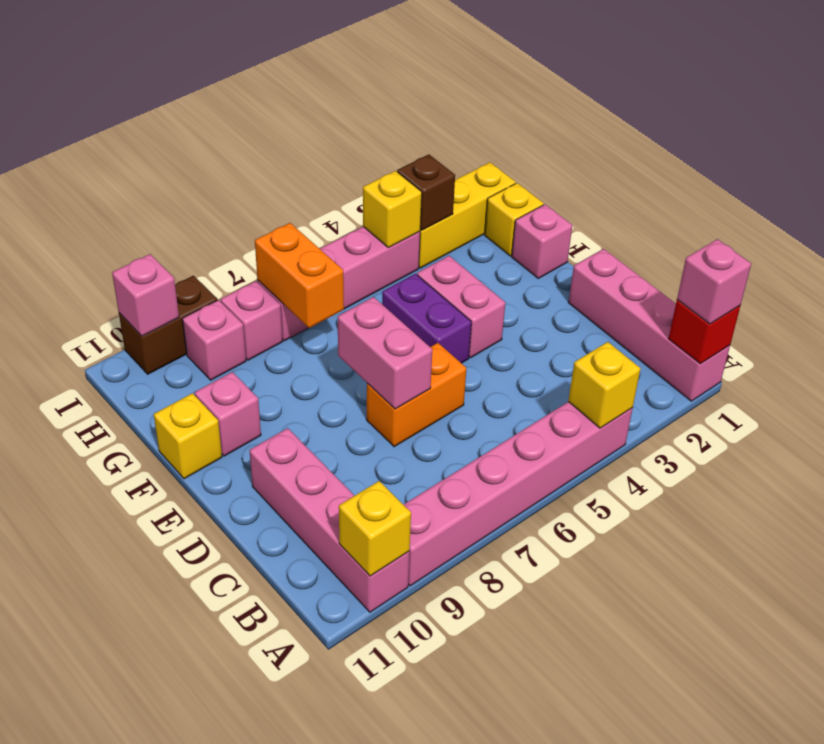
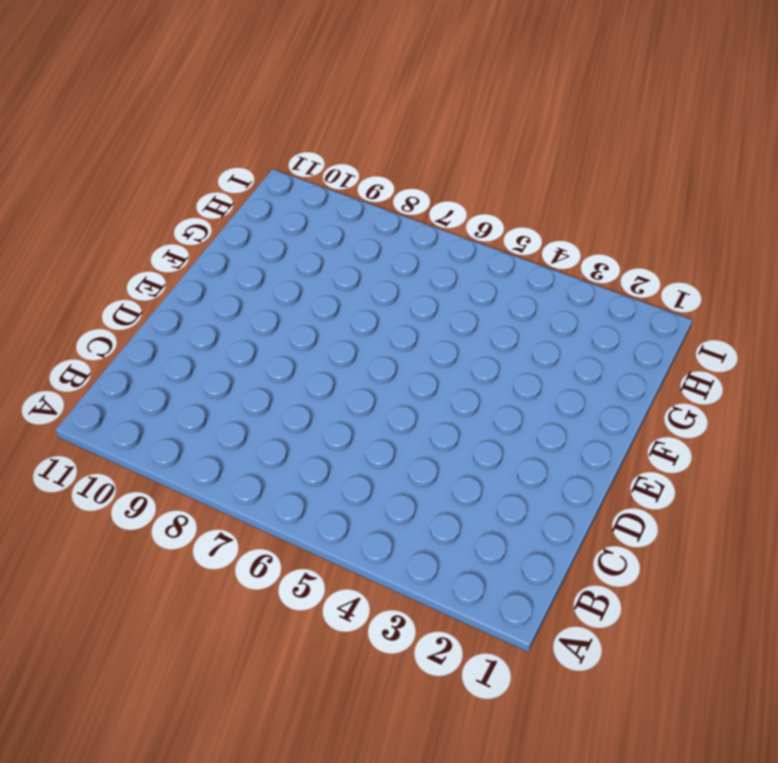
none -> pink 1x4 brick [569,249,730,401]
none -> pink 1x6 brick [403,402,633,586]
none -> pink 1x4 brick [249,428,409,612]

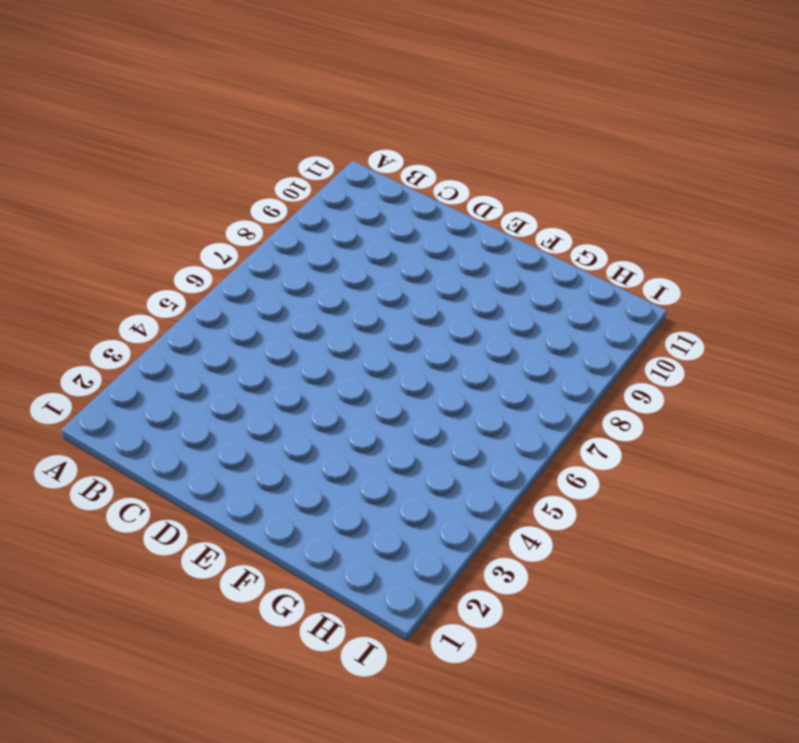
none -> pink 1x4 brick [569,249,730,401]
none -> pink 1x6 brick [403,402,633,586]
none -> pink 1x4 brick [249,428,409,612]

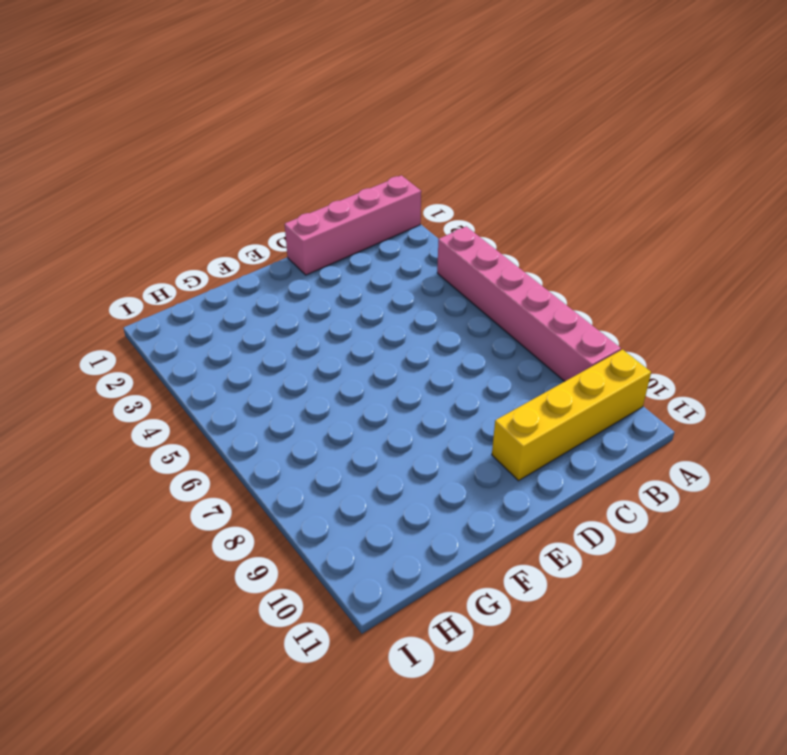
yellow 1x4 brick [492,350,651,481] -> pink 1x4 brick [249,428,409,612]
none -> orange 1x2 brick [367,343,467,447]
none -> pink 1x2 brick [417,256,505,358]
none -> purple 1x2 brick [382,274,471,363]

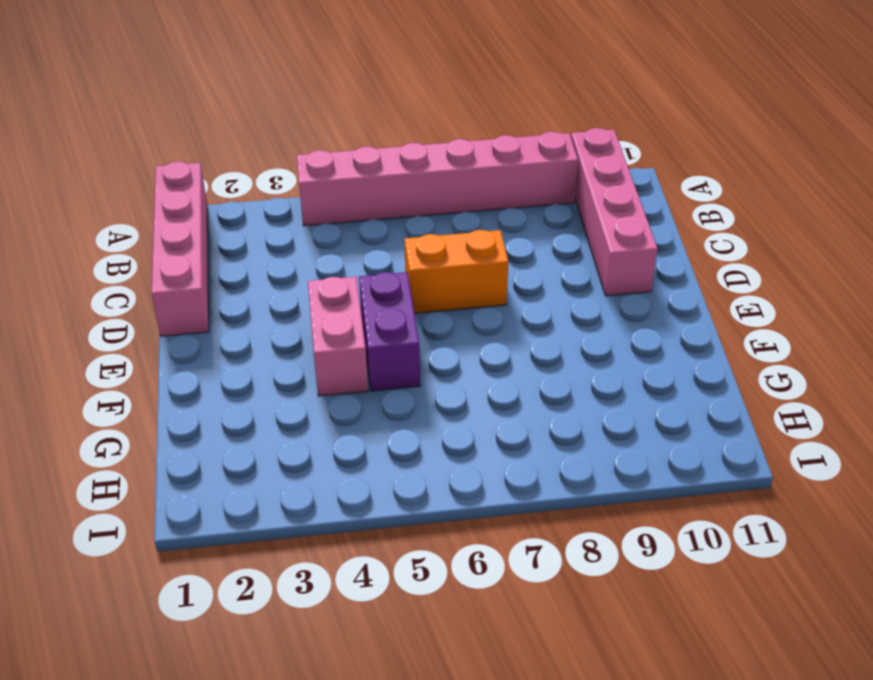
none -> pink 1x1 brick [512,204,572,278]
none -> pink 1x1 brick [195,372,261,456]
none -> yellow 1x1 brick [154,393,222,479]

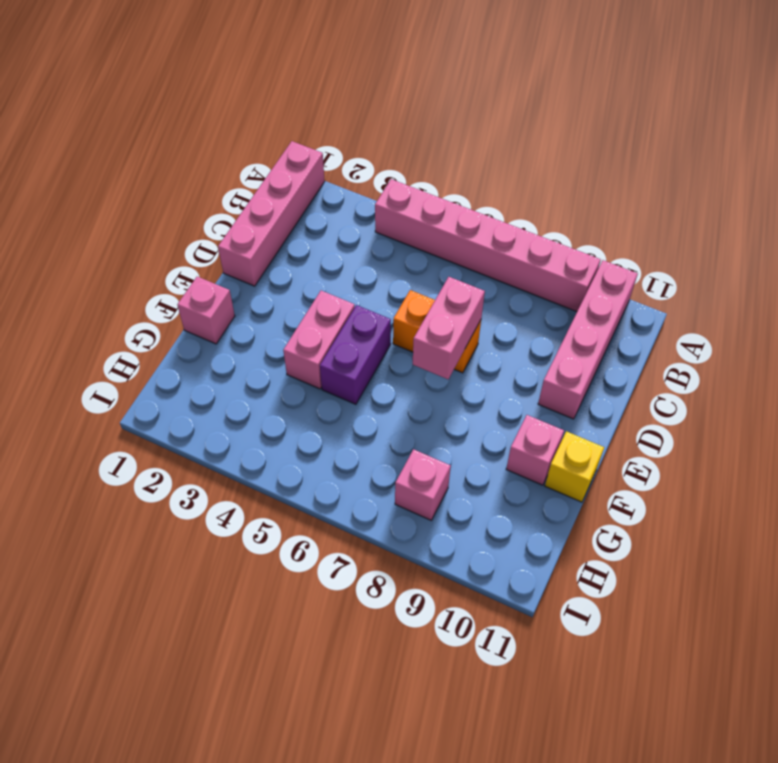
none -> yellow 1x1 brick [485,183,544,256]
none -> yellow 1x3 brick [419,162,516,268]
none -> pink 1x4 brick [257,227,420,341]

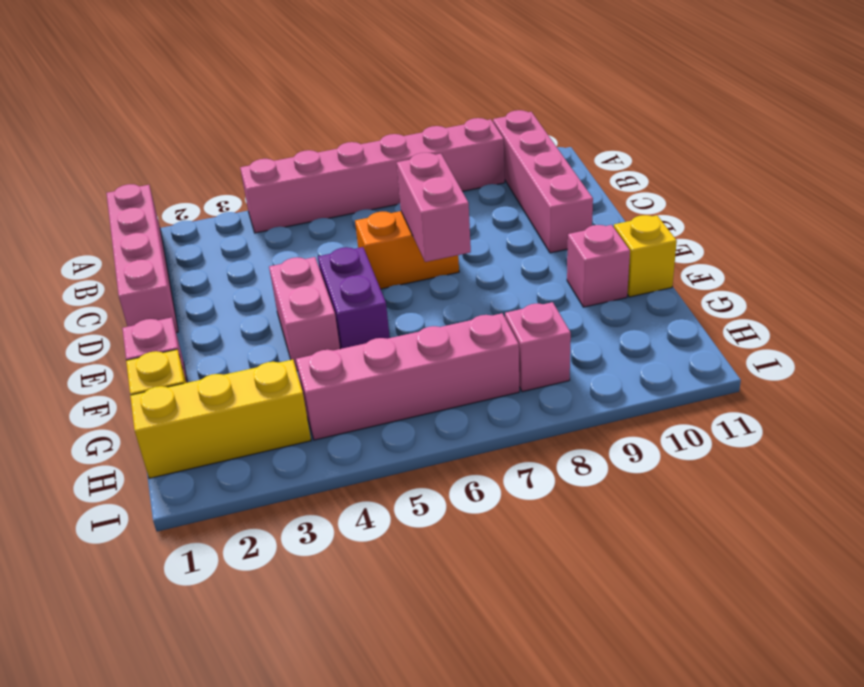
none -> pink 1x1 brick [182,300,246,380]
none -> brown 1x2 brick [119,276,217,374]
none -> red 1x1 brick [669,300,740,364]

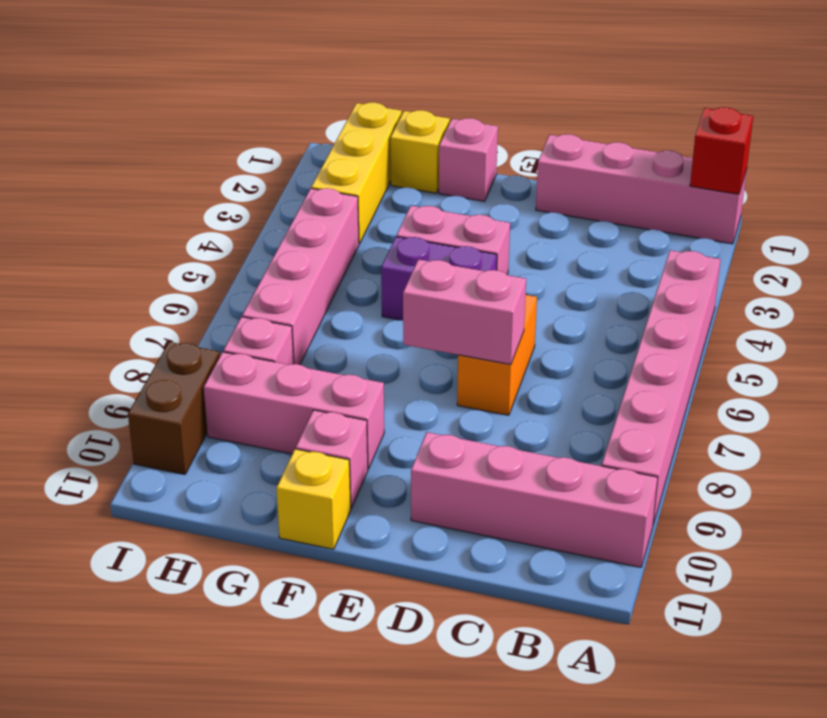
pink 1x3 brick [204,352,384,469] -> pink 1x1 brick [182,300,246,380]
none -> yellow 1x1 brick [568,342,641,428]
none -> yellow 1x1 brick [339,481,411,576]
none -> orange 1x2 brick [255,223,344,328]

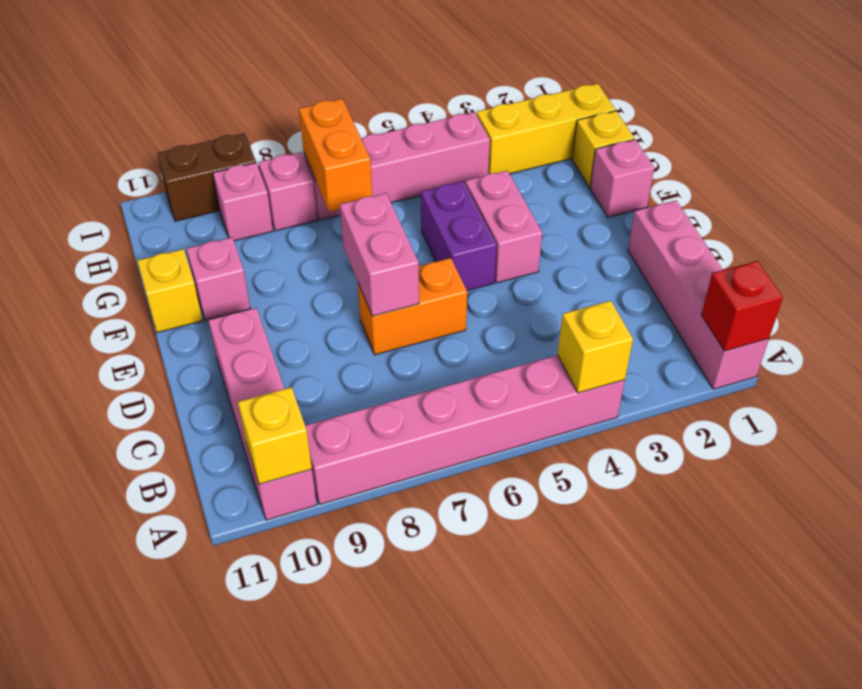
none -> brown 1x1 brick [397,155,455,230]
none -> yellow 1x1 brick [363,171,422,248]
none -> pink 1x1 brick [112,254,179,336]

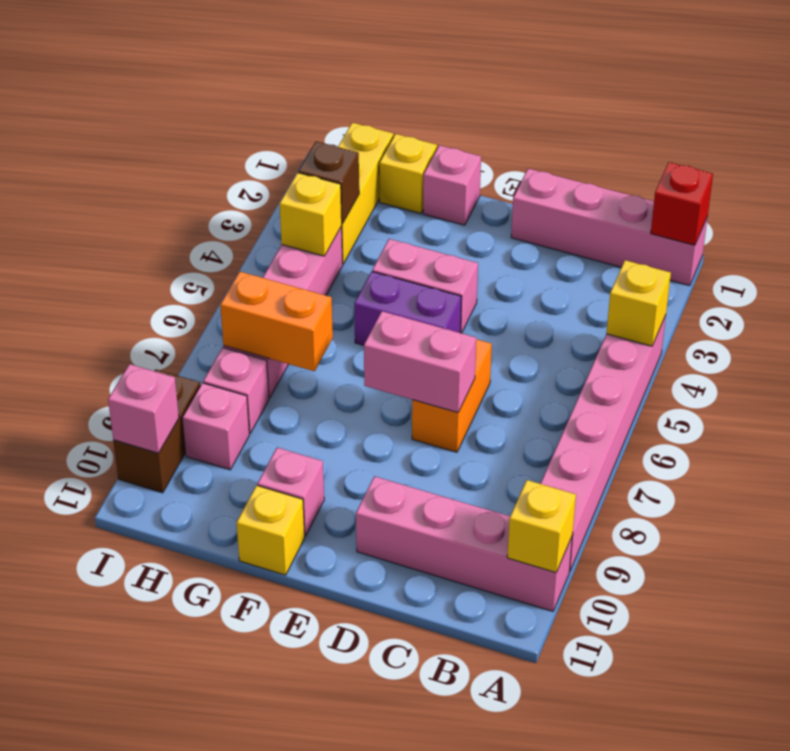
none -> pink 1x1 brick [677,239,751,324]

